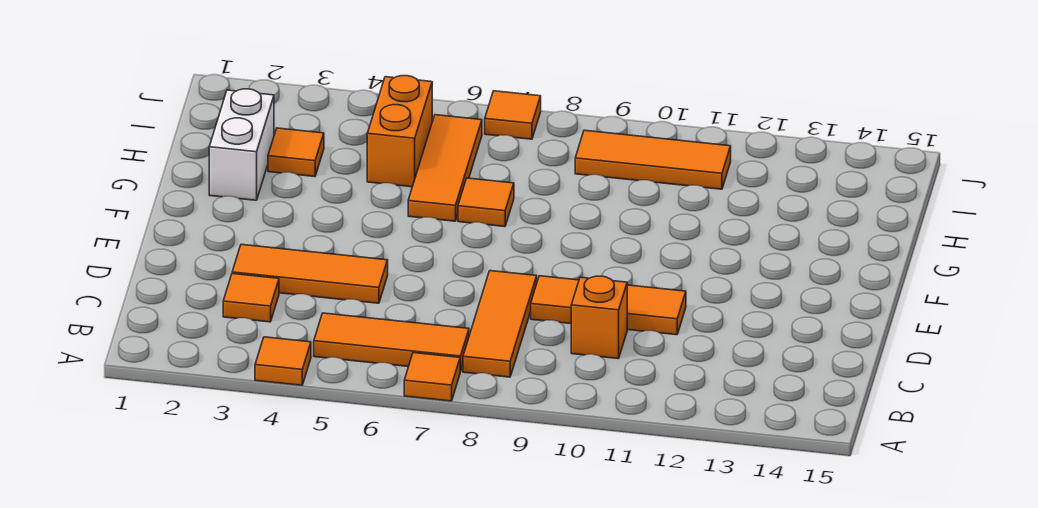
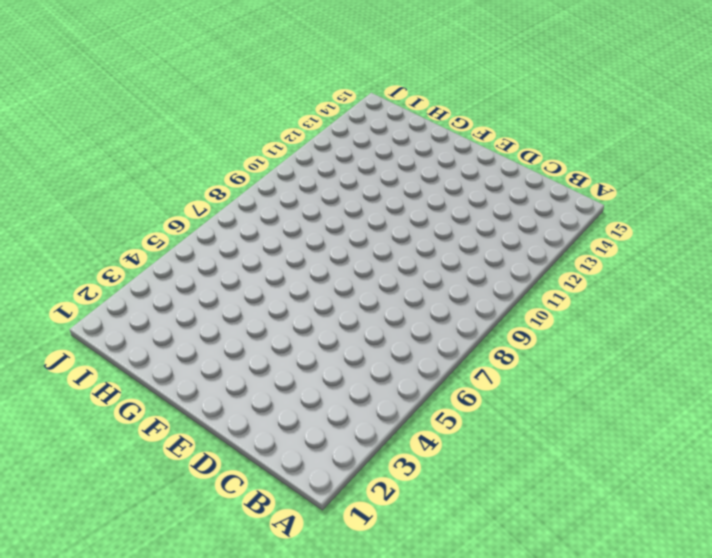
none -> orange 1x1 tile [255,337,311,385]
none -> orange 1x1 tile [404,353,460,401]
none -> orange 1x3 tile [314,313,469,372]

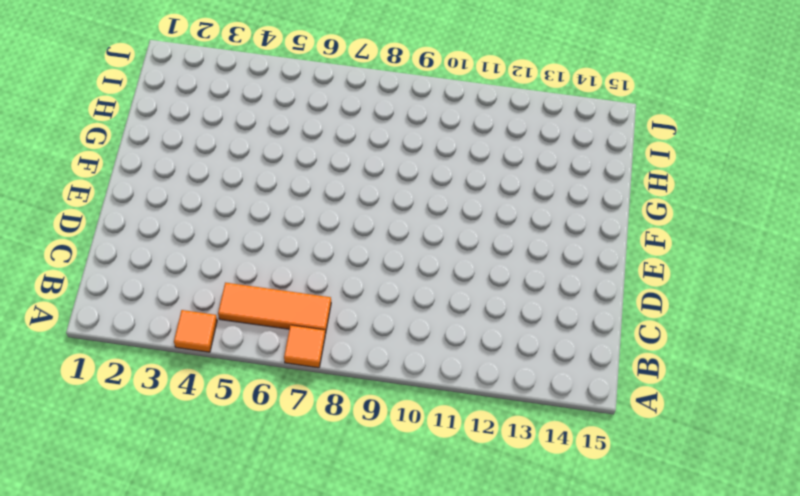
none -> orange 1x3 tile [463,271,537,377]
none -> orange 1x1 tile [223,274,279,322]
none -> orange 1x1 brick [571,276,627,359]

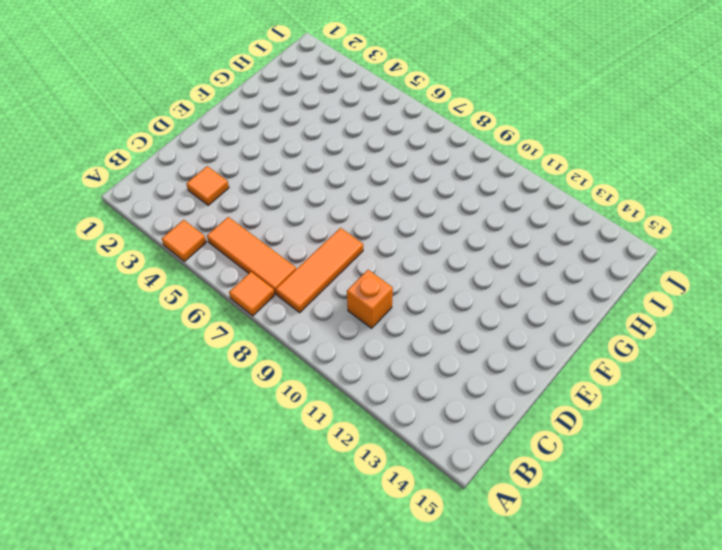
none -> orange 1x3 tile [232,244,388,303]
none -> orange 1x3 tile [531,276,686,335]
none -> white 1x2 brick [209,89,274,200]

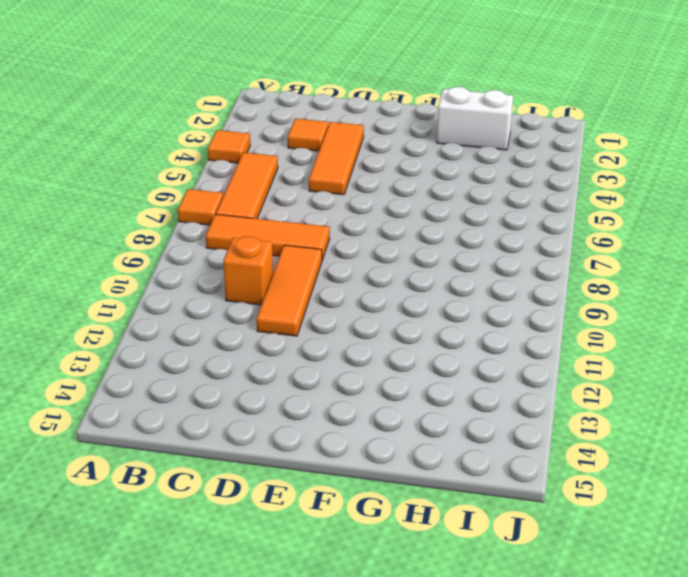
none -> orange 1x3 tile [408,115,482,221]
none -> orange 1x1 tile [458,178,514,227]
none -> orange 1x1 tile [268,128,324,177]

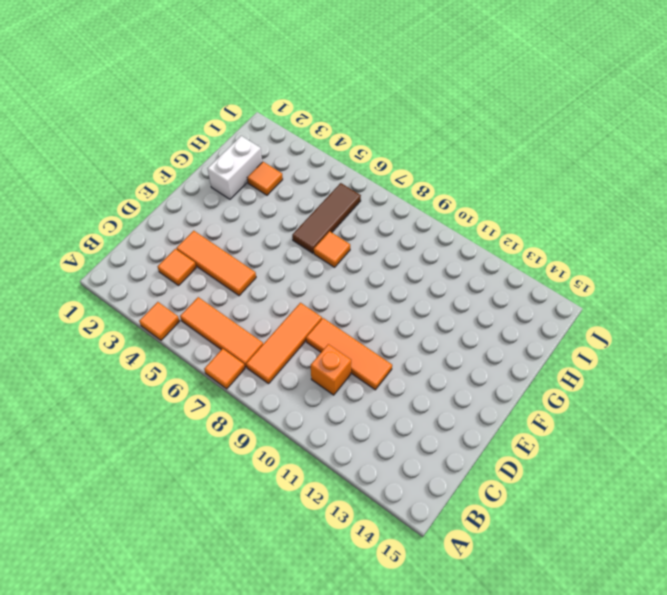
brown 1x3 tile [292,183,361,253] -> orange 1x3 tile [408,115,482,221]
none -> orange 1x2 brick [367,76,432,187]
none -> orange 1x3 tile [575,130,731,189]
none -> orange 1x1 tile [485,91,541,139]

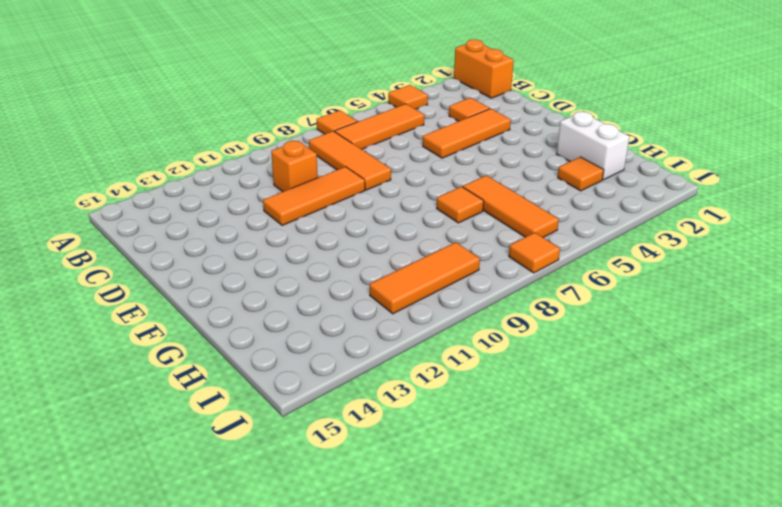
orange 1x2 brick [454,40,514,98] -> orange 1x2 brick moved to [367,76,432,187]

